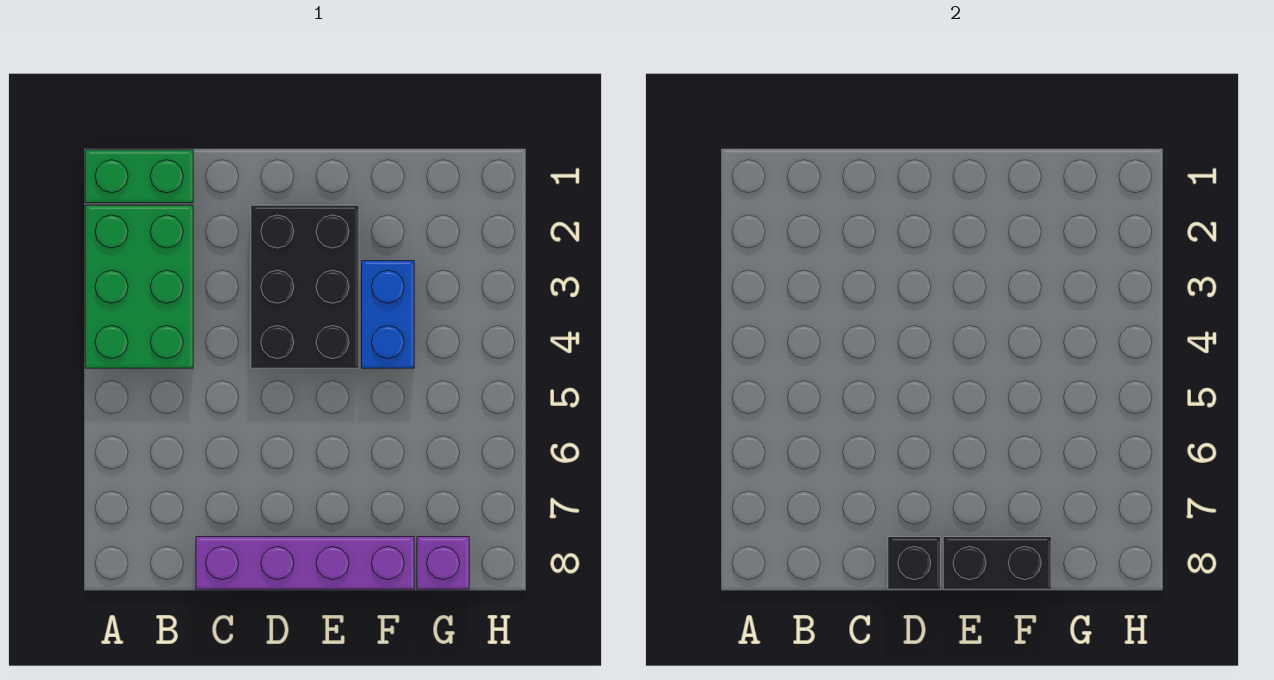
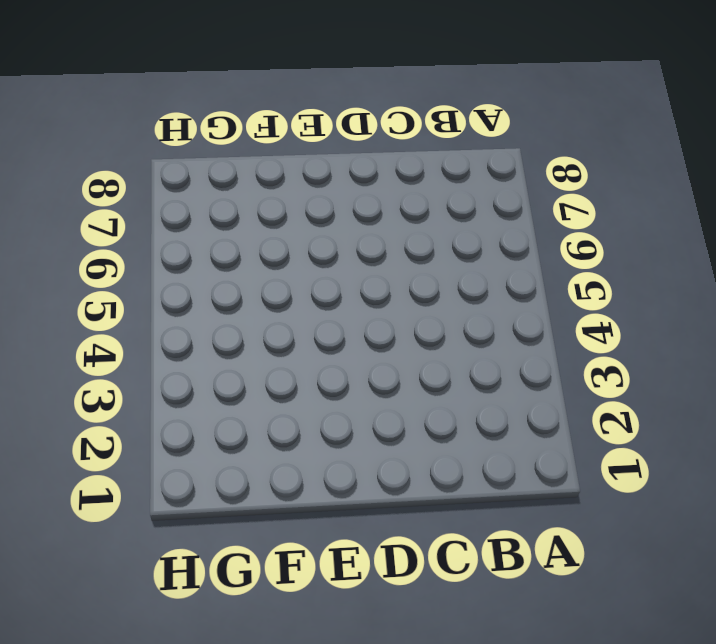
none -> green 1x2 brick [85,150,193,203]
none -> green 2x3 brick [85,205,193,368]

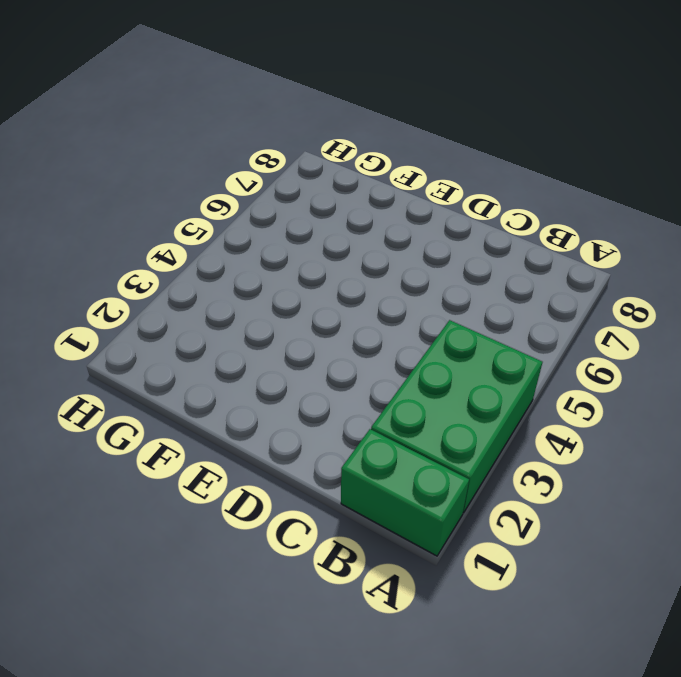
none -> purple 1x4 brick [196,537,414,589]
none -> black 2x3 brick [251,205,359,368]

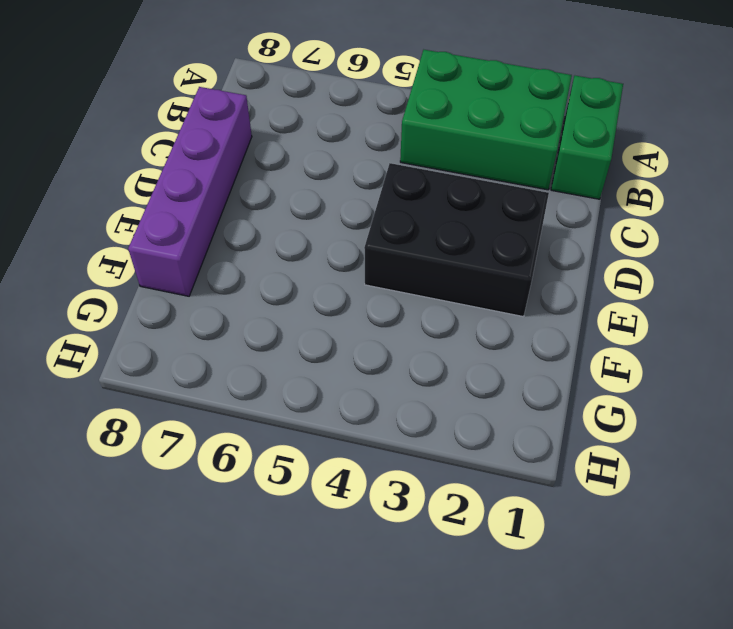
none -> blue 1x2 brick [362,261,414,368]
none -> purple 1x1 brick [417,537,469,589]

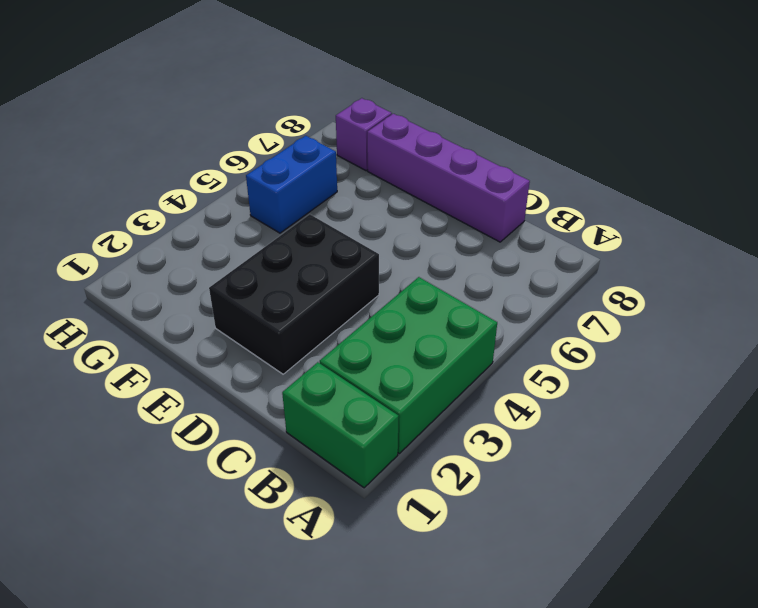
blue 1x2 brick [246,136,337,233] -> blue 1x2 brick moved to [362,261,414,368]
none -> black 1x1 brick [888,537,941,589]
none -> black 1x2 brick [943,537,1051,589]

